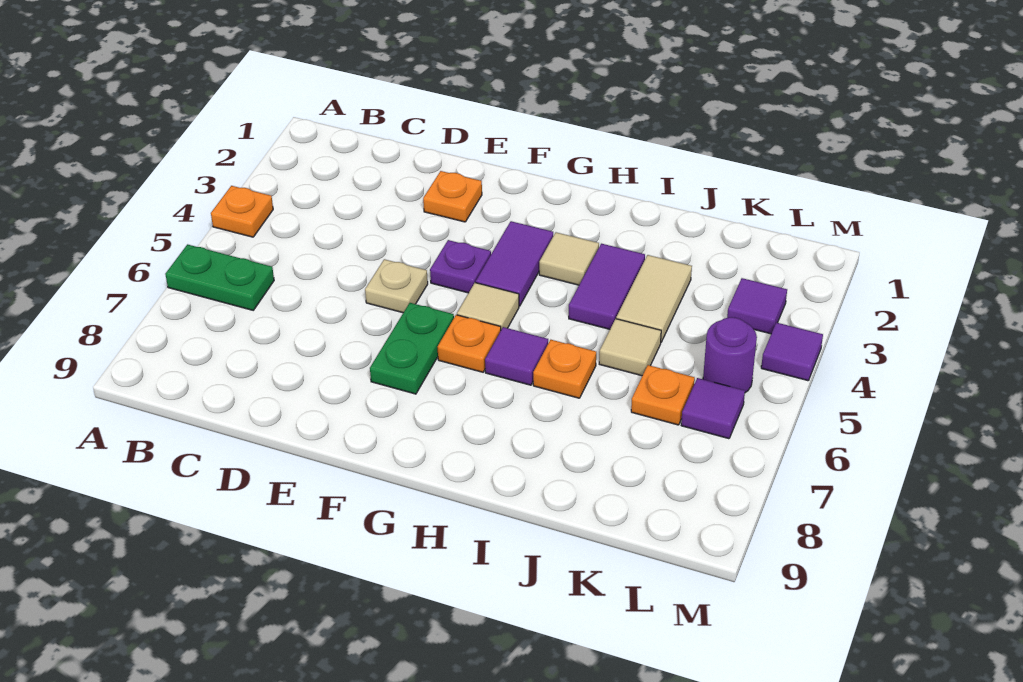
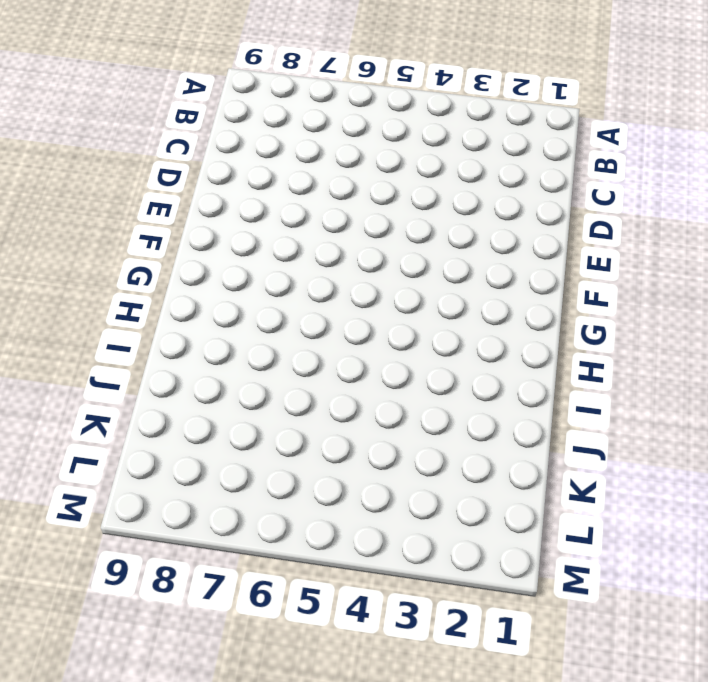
none -> orange 1x1 plate [211,186,273,237]
none -> green 1x2 plate [165,244,274,310]
none -> orange 1x1 plate [423,171,482,222]

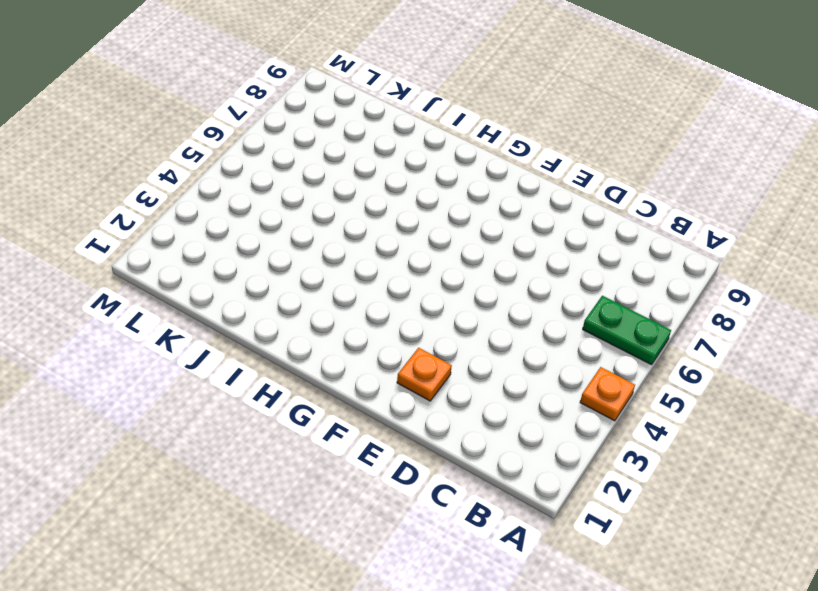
none -> tan 1x1 plate [365,259,428,313]
none -> purple 1x1 plate [430,240,491,293]
none -> green 1x2 plate [370,303,454,394]

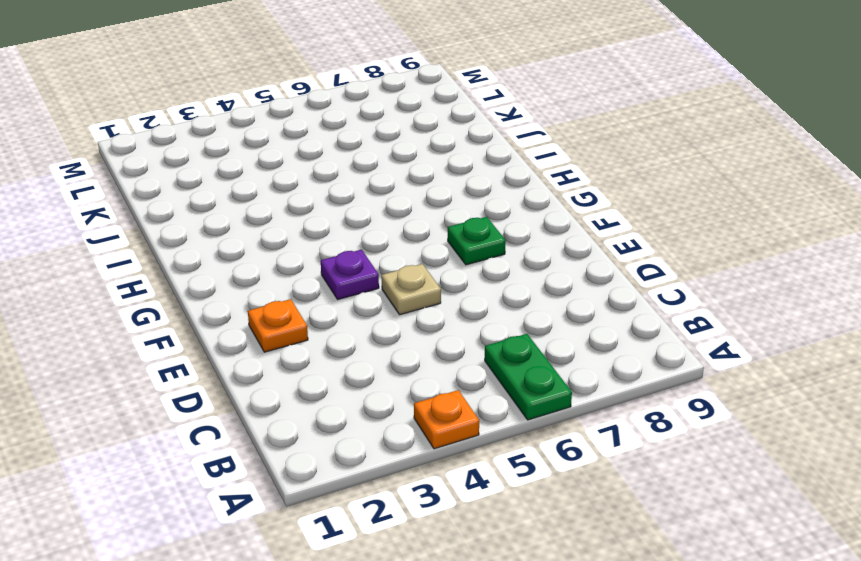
green 1x1 plate [448,217,506,265] -> green 1x2 plate [370,303,454,394]
none -> purple 1x2 tile [476,221,553,306]
none -> tan 1x1 tile [457,283,519,330]
none -> orange 1x1 plate [438,315,501,372]

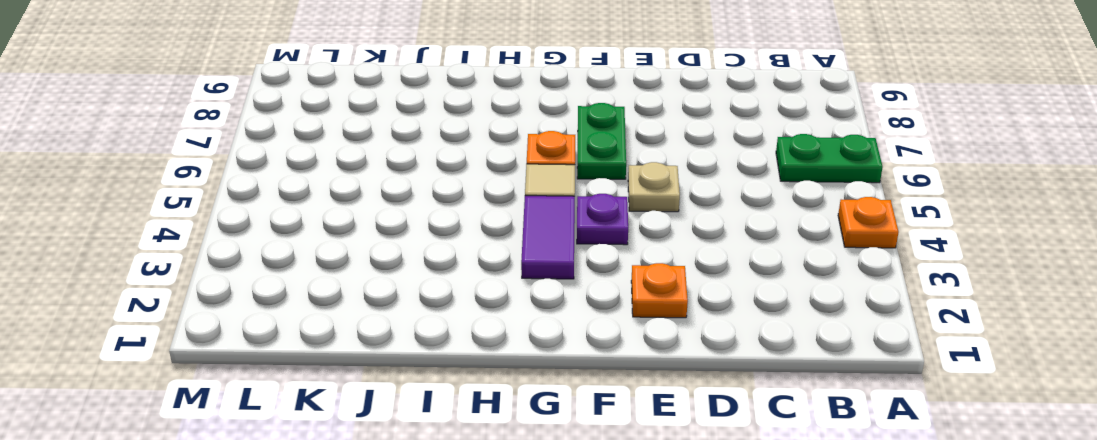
none -> tan 1x1 tile [539,232,599,285]
none -> purple 1x1 tile [485,327,548,385]
none -> purple 1x2 tile [569,244,645,329]

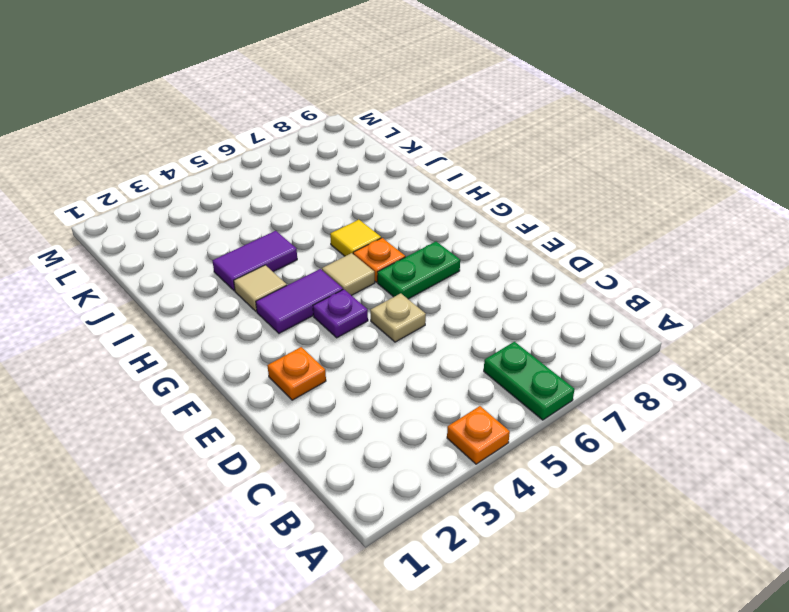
yellow 1x1 tile [330,220,381,256] -> purple 1x1 tile [485,327,548,385]
none -> orange 1x1 plate [533,340,596,398]
none -> tan 1x2 tile [616,255,692,342]
none -> tan 1x1 tile [599,319,661,376]

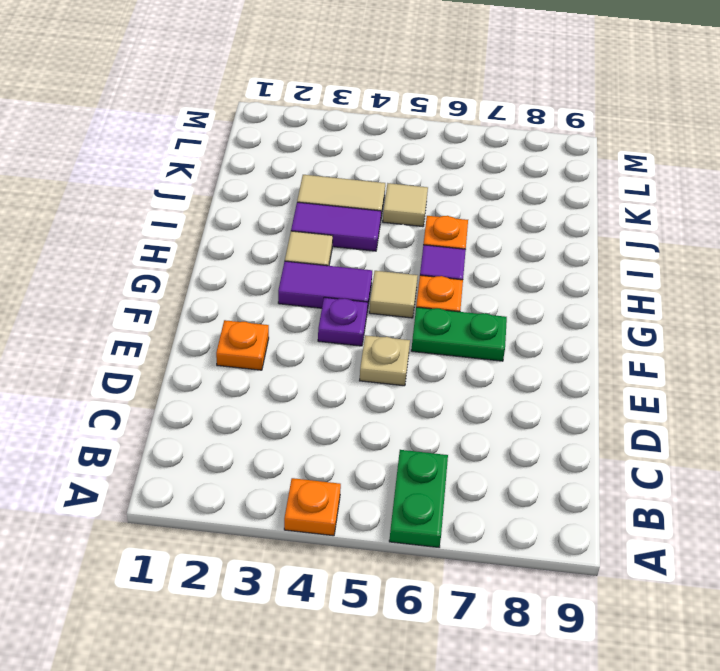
none -> orange 1x1 plate [631,365,695,425]
none -> purple 1x1 tile [727,278,787,334]
none -> purple 1x1 round brick [703,317,757,393]

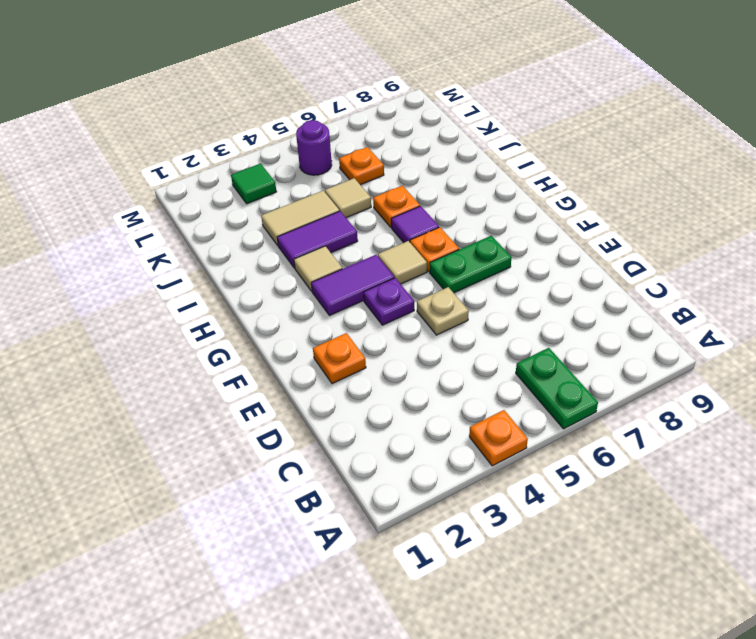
green 1x1 tile [231,164,276,204] -> purple 1x1 tile [727,278,787,334]
none -> purple 1x1 tile [681,378,745,439]
none -> purple 1x1 tile [761,323,823,381]

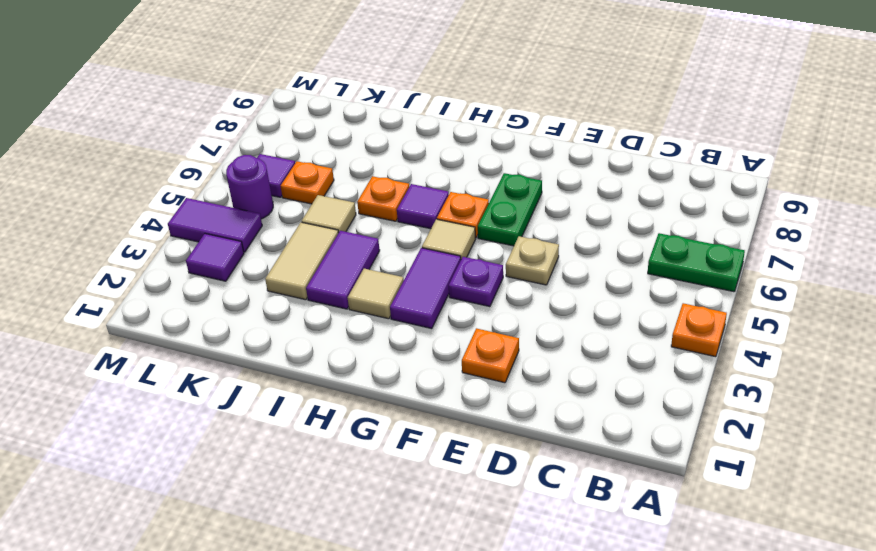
purple 1x2 tile [168,198,262,252] -> purple 1x1 tile [761,323,823,381]

